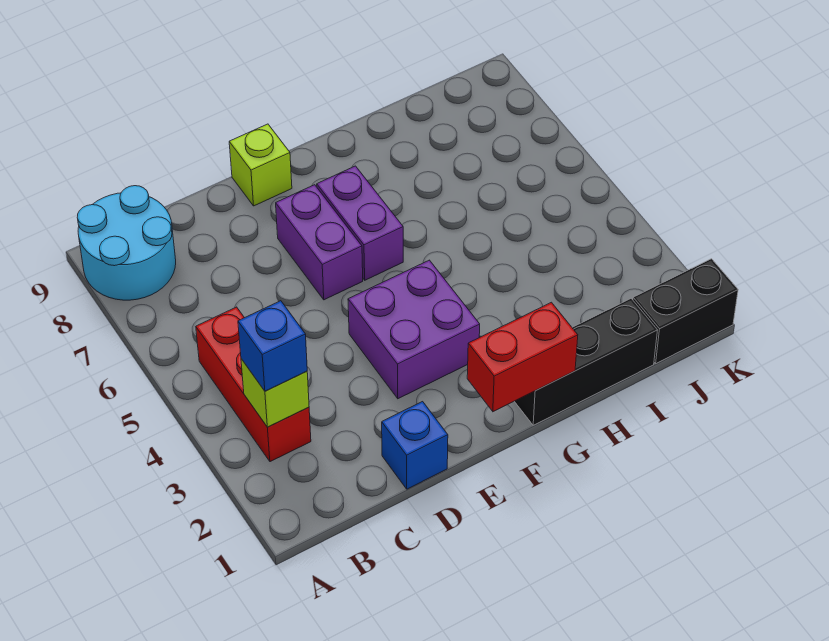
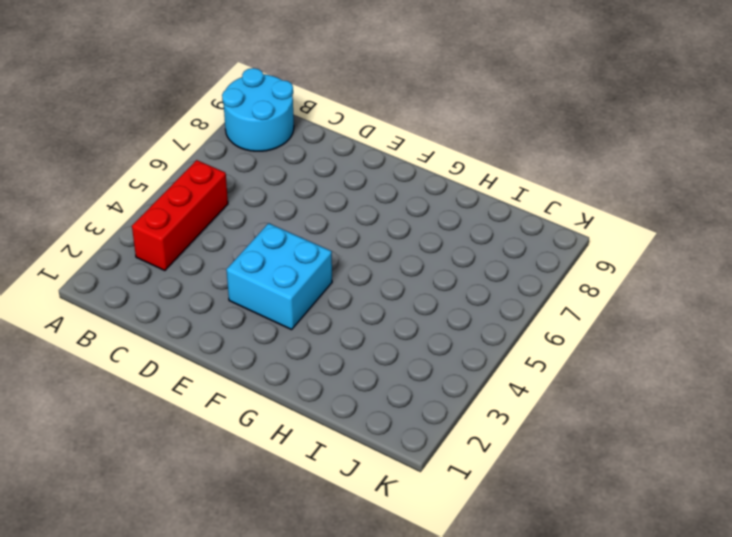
cyan 2x2 brick [226,223,332,330] -> purple 2x2 brick [348,260,480,399]
none -> blue 1x1 brick [382,402,448,489]
none -> purple 1x2 brick [276,185,363,300]
none -> lime 1x1 brick [229,124,292,206]

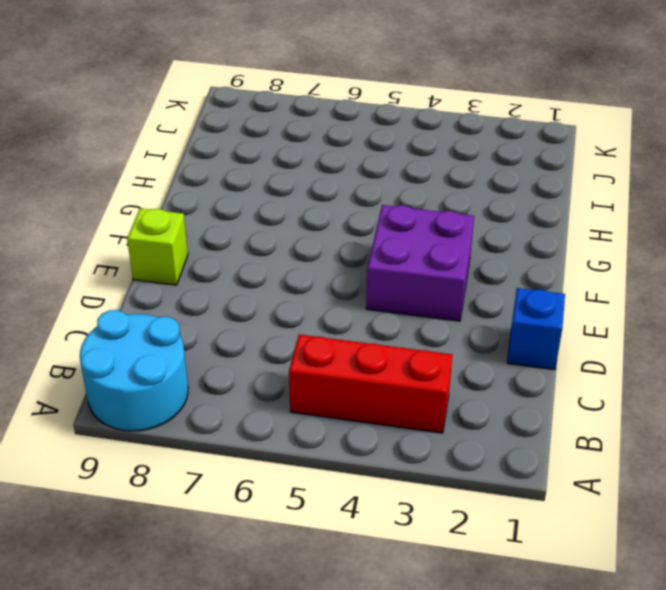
none -> purple 1x2 brick [276,185,363,300]
none -> purple 1x2 brick [317,166,403,280]
none -> black 1x3 brick [514,299,658,425]

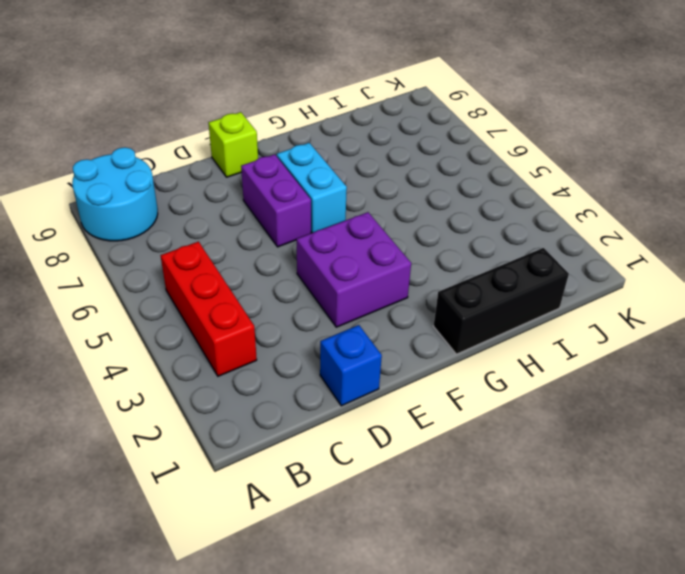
cyan 1x2 brick [277,143,347,233] -> purple 1x2 brick [317,166,403,280]
none -> black 1x2 brick [633,259,738,363]
none -> lime 1x1 brick [241,359,309,427]
none -> red 1x2 brick [467,302,578,412]

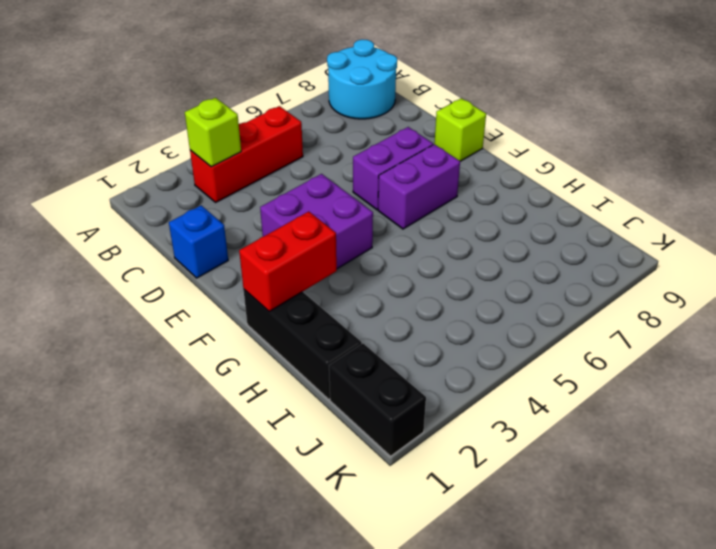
red 1x2 brick [239,211,337,311] -> red 1x2 brick turned to [467,302,578,412]
none -> blue 1x1 brick [238,301,307,391]

